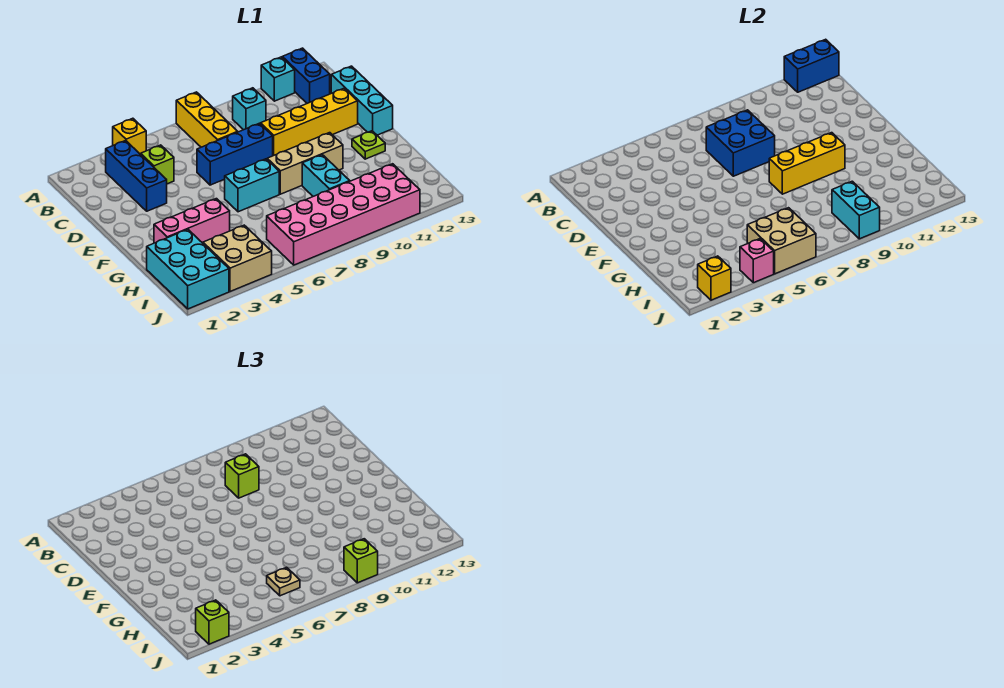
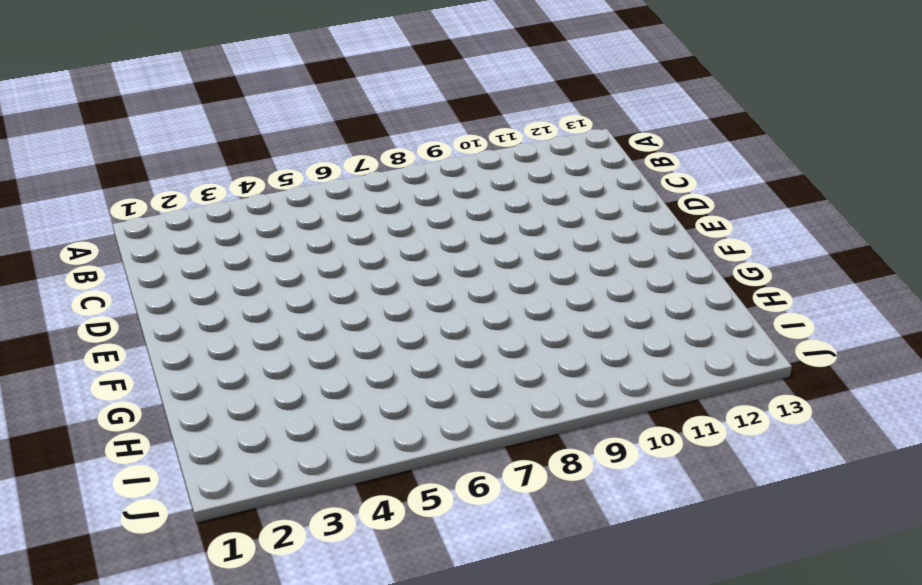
none -> yellow 1x1 brick [113,118,146,155]
none -> yellow 1x3 brick [176,92,237,147]
none -> cyan 1x1 brick [261,57,295,101]

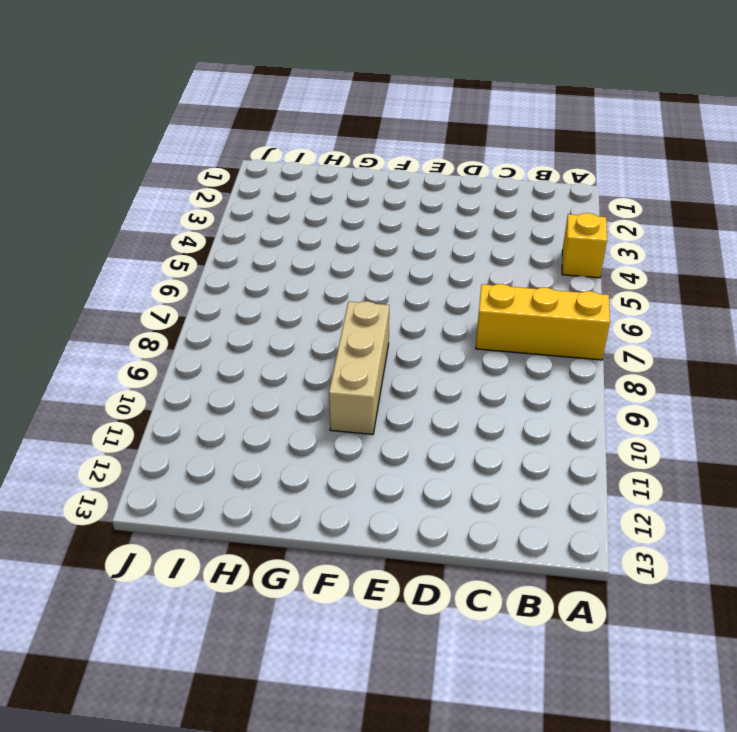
none -> cyan 1x1 brick [261,57,295,101]
none -> blue 1x2 brick [282,48,330,103]
none -> blue 1x3 brick [106,140,167,211]

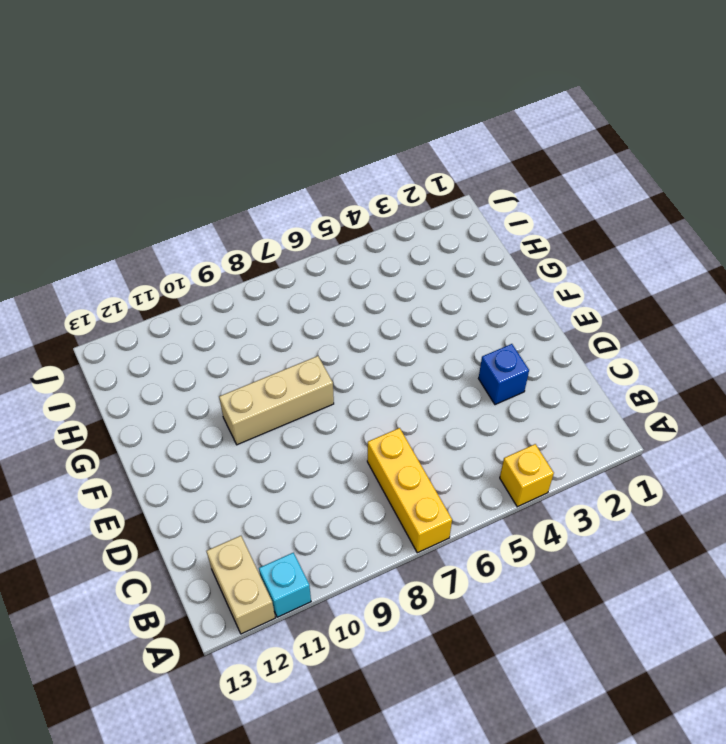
tan 1x2 brick [206,536,275,634] -> blue 1x2 brick [282,48,330,103]
blue 1x1 brick [479,344,529,405] -> blue 1x3 brick [106,140,167,211]
none -> cyan 1x1 brick [233,88,266,130]
none -> lime 1x1 brick [141,145,174,184]
none -> cyan 1x3 brick [331,66,393,135]

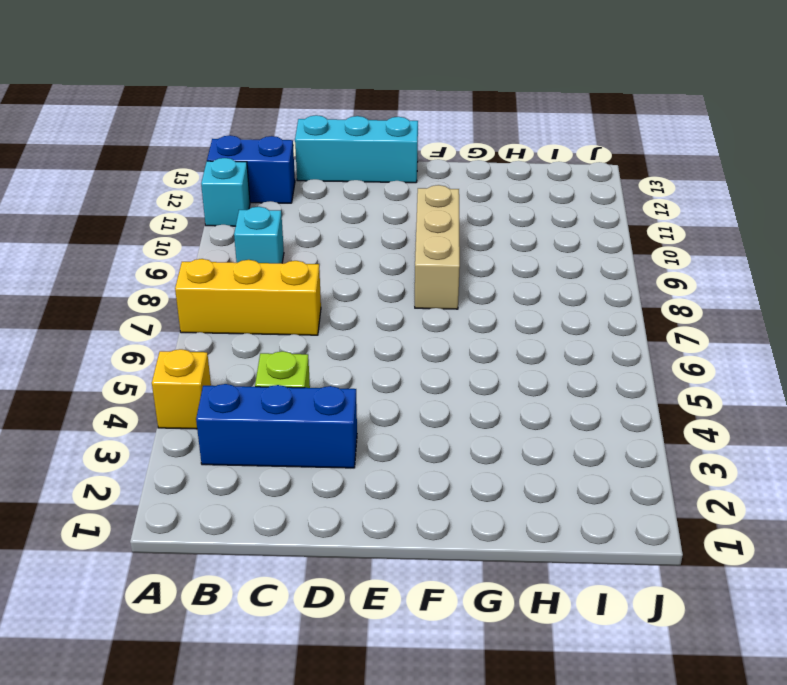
none -> blue 1x3 brick [197,123,273,185]
none -> yellow 1x4 brick [261,88,358,156]
none -> cyan 1x2 brick [225,159,279,212]

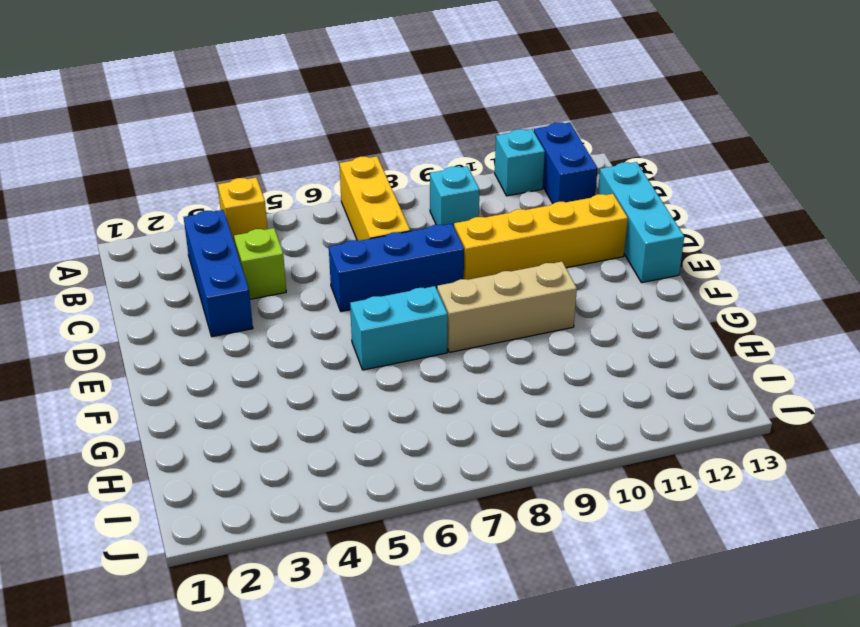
none -> lime 1x1 plate [352,131,385,159]
none -> pink 1x3 brick [154,199,230,243]
none -> cyan 1x2 brick [302,155,350,196]

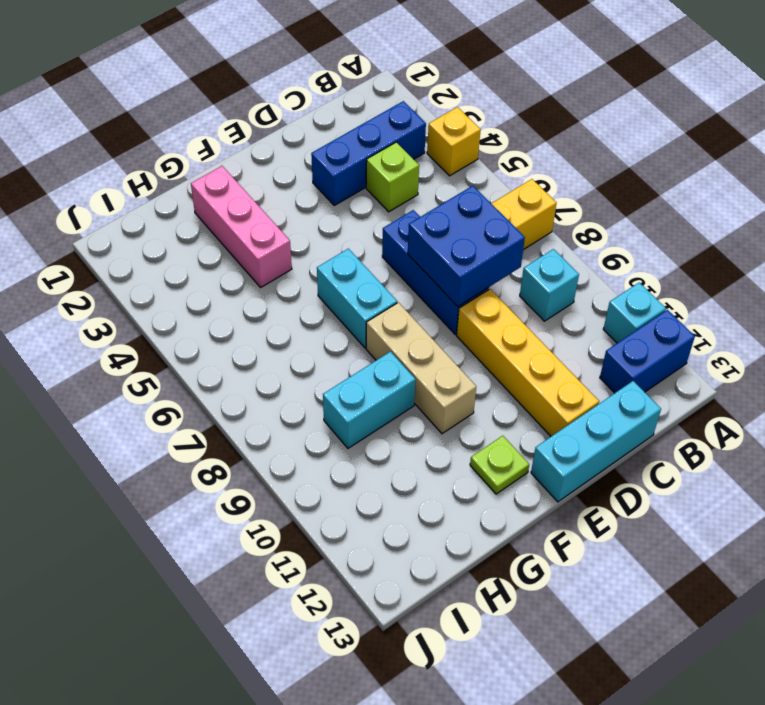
none -> cyan 2x3 brick [147,229,229,309]
none -> tan 2x2 brick [203,225,272,292]
none -> pink 2x6 brick [267,164,420,265]

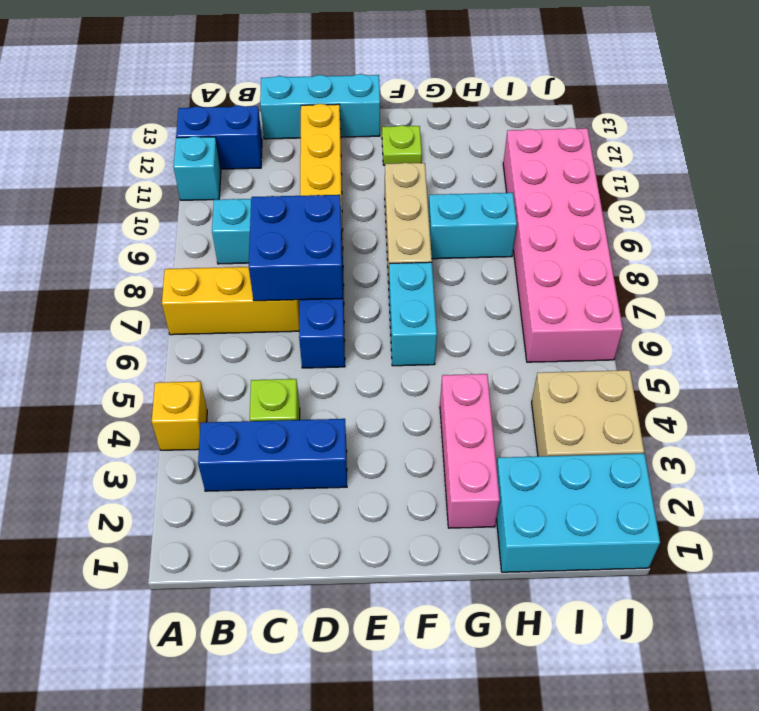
none -> blue 1x2 brick [784,39,839,92]
none -> yellow 1x3 brick [769,133,845,194]
none -> tan 2x2 brick [747,208,816,274]

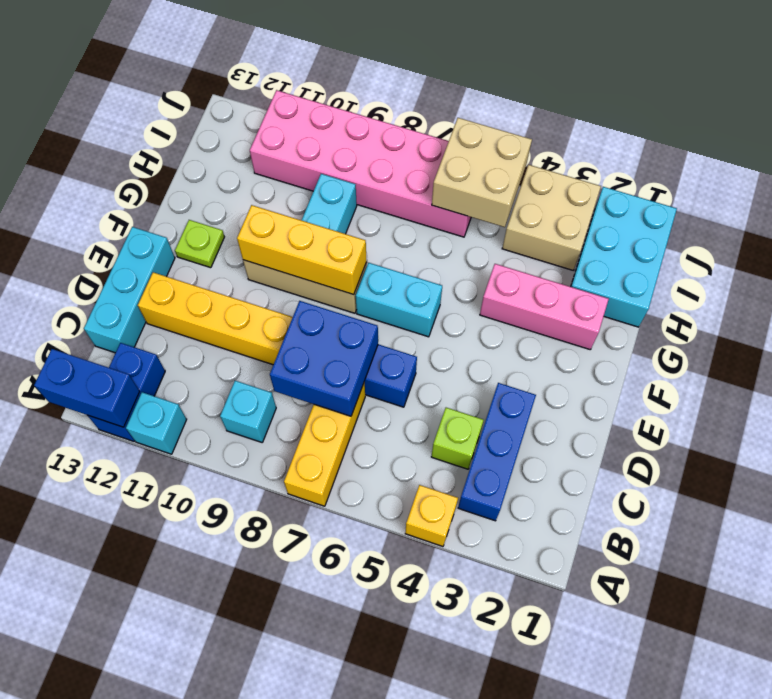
none -> cyan 1x2 brick [832,181,880,239]
none -> yellow 1x1 brick [698,256,731,300]
none -> pink 1x1 brick [740,239,774,283]

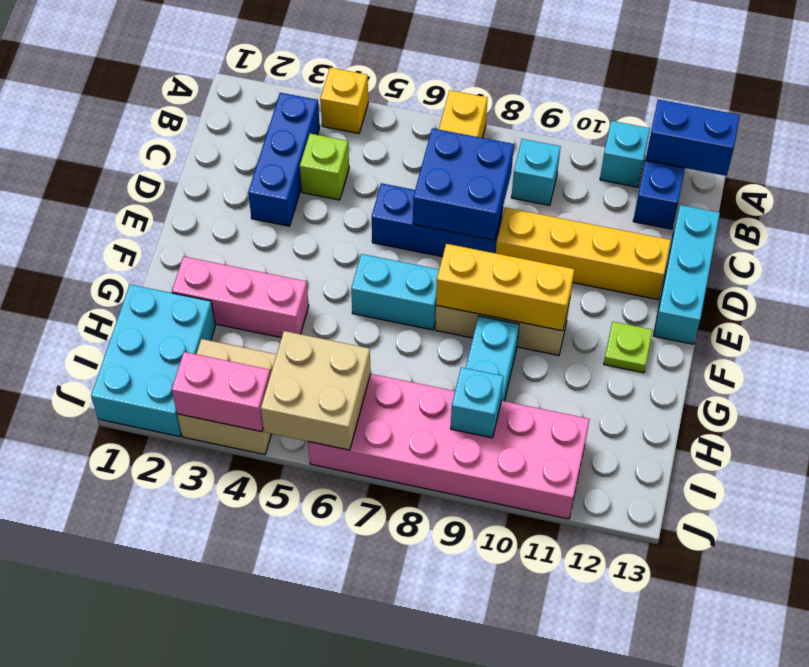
cyan 1x1 brick [451,367,504,438] -> cyan 1x2 brick [832,181,880,239]
pink 1x2 brick [172,352,271,432] -> pink 1x1 brick [740,239,774,283]
none -> yellow 1x1 brick [698,256,731,300]
none -> lime 1x1 brick [225,454,259,498]
none -> tan 1x1 plate [267,567,300,596]

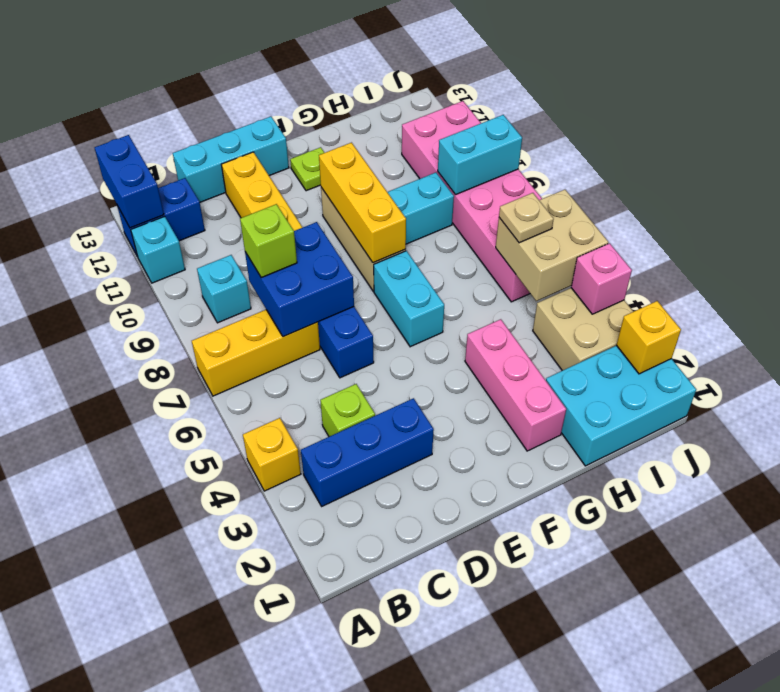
none -> lime 1x1 brick [196,600,229,644]
none -> lime 1x1 brick [344,539,378,583]

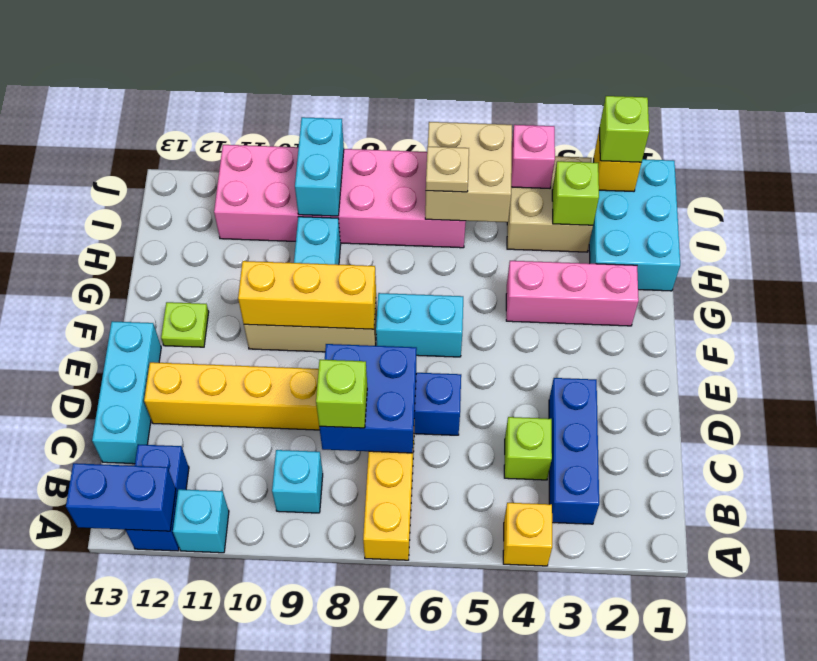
lime 1x1 brick [552,161,599,225] -> lime 1x1 brick moved to [344,539,378,583]

